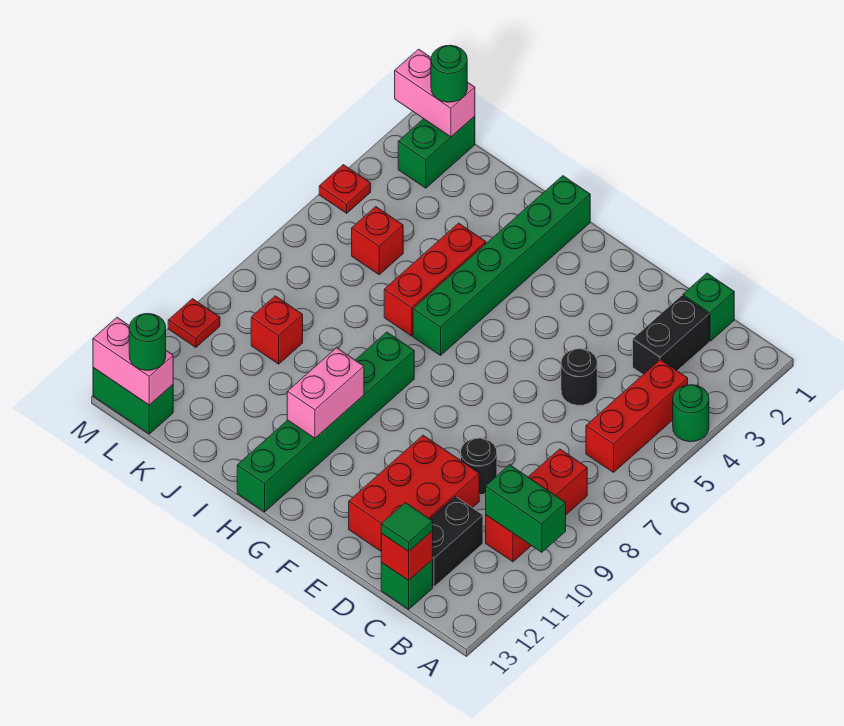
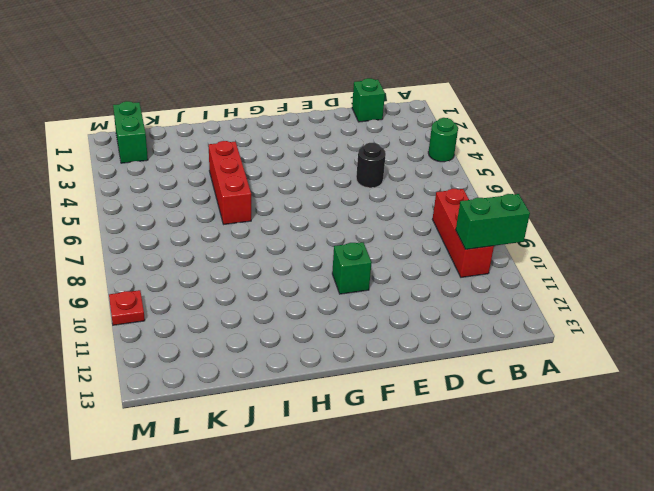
green 1x1 brick [332,242,372,294] -> green 1x1 brick moved to [381,560,433,609]
none -> red 1x3 brick [586,360,688,472]
none -> black 1x2 brick [633,296,709,374]
none -> black 1x2 brick [431,497,483,587]

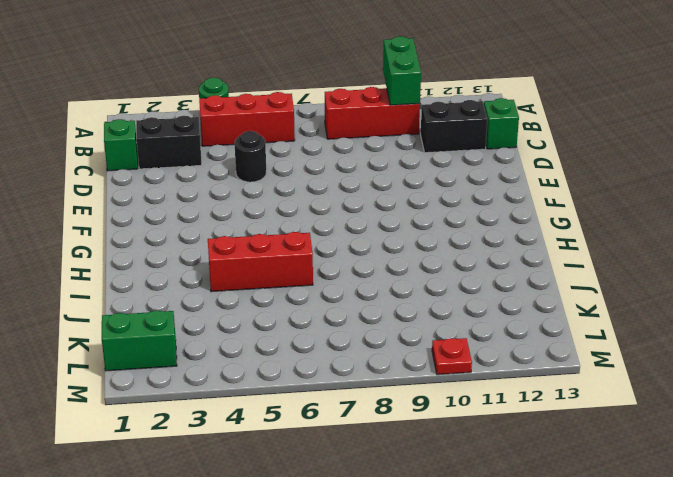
none -> black 1x1 round brick [461,438,497,495]
none -> red 2x3 brick [349,435,479,551]
none -> green 1x6 brick [413,176,590,355]

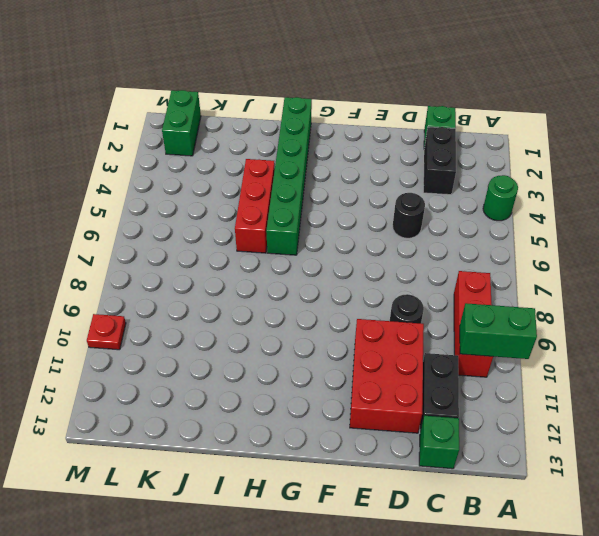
none -> red 1x3 brick [586,360,688,472]
none -> green 1x6 brick [237,332,414,512]
none -> red 1x1 brick [352,207,403,275]

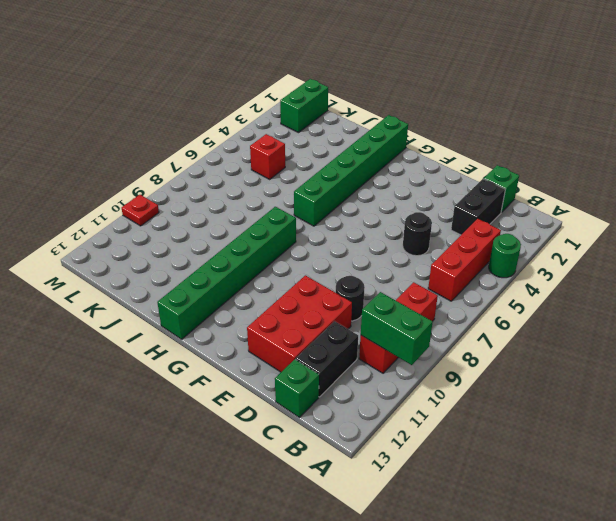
none -> red 1x3 brick [384,223,486,336]
none -> red 1x1 brick [251,296,303,364]
none -> green 1x2 brick [93,368,173,434]

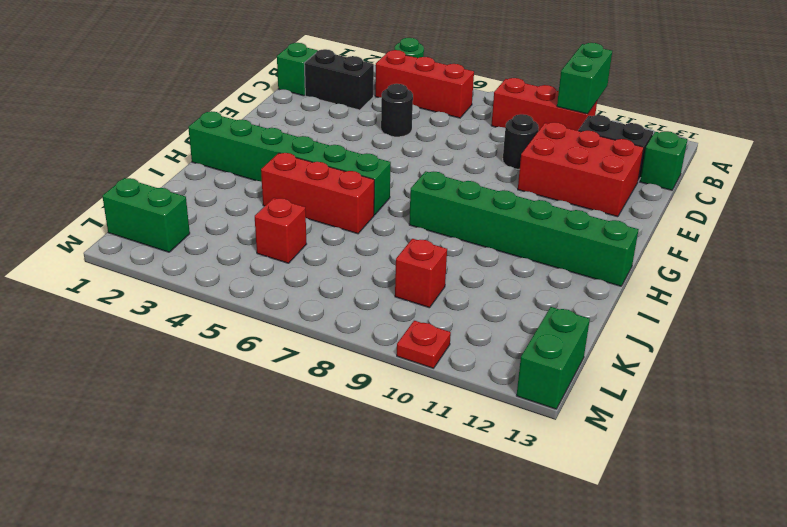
none -> red 1x1 plate [319,165,371,213]
none -> red 1x1 brick [381,531,433,580]
none -> pink 1x2 brick [287,348,364,438]

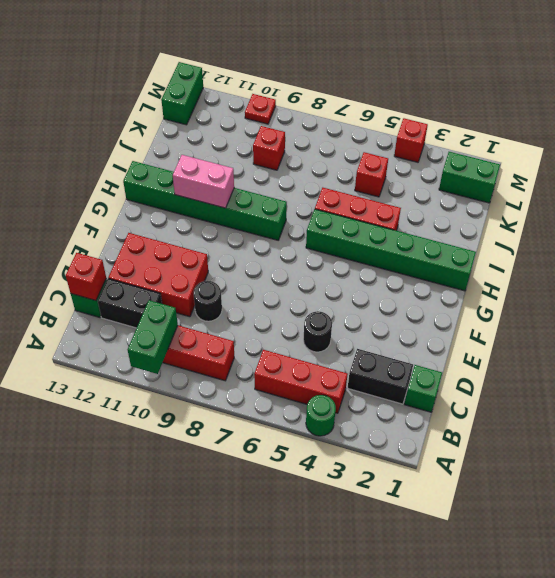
red 1x1 brick [394,118,428,162] -> red 1x1 plate [319,165,371,213]
none -> pink 1x2 brick [395,49,475,137]
none -> pink 1x2 brick [93,318,173,405]
none -> green 1x1 tile [381,503,433,551]

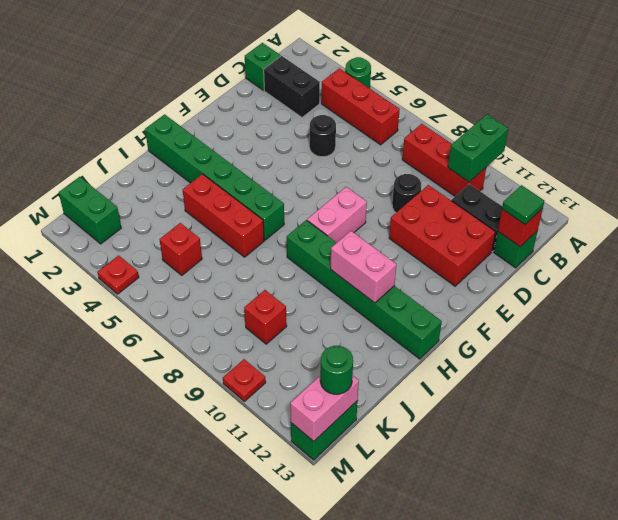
pink 1x2 brick [307,187,367,243] -> pink 1x2 brick moved to [395,49,475,137]
none -> green 1x1 round brick [431,45,467,102]

